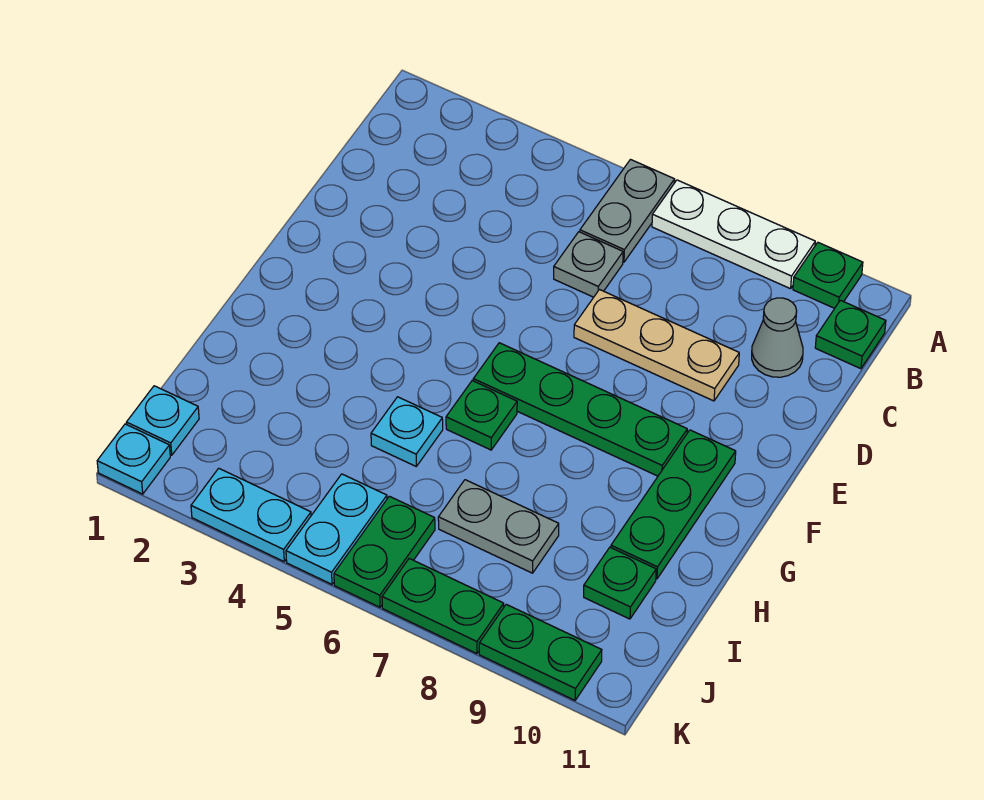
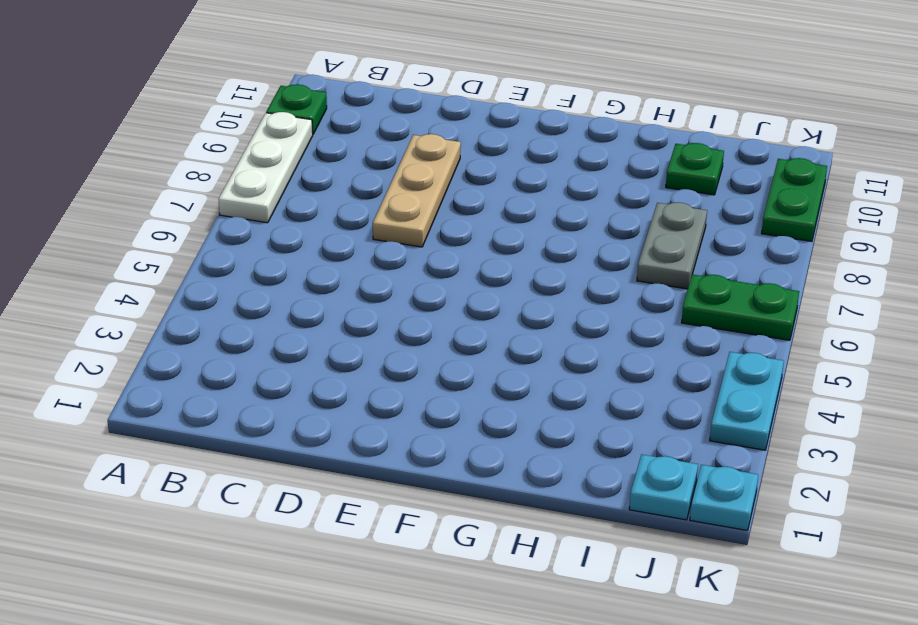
none -> grey 1x2 plate [580,160,675,262]
none -> green 1x1 plate [815,300,886,369]
none -> grey 1x1 plate [554,232,623,297]

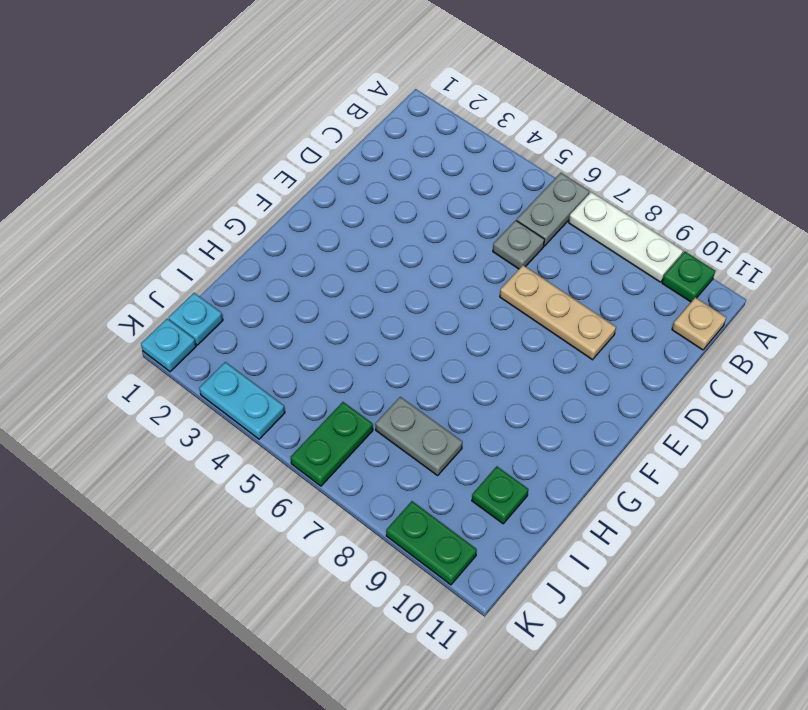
tan 1x1 plate [672,297,726,350] -> green 1x1 plate [815,300,886,369]
none -> grey 1x1 cone [752,298,803,377]
none -> green 1x4 plate [473,343,687,476]
none -> green 1x3 plate [611,430,736,579]

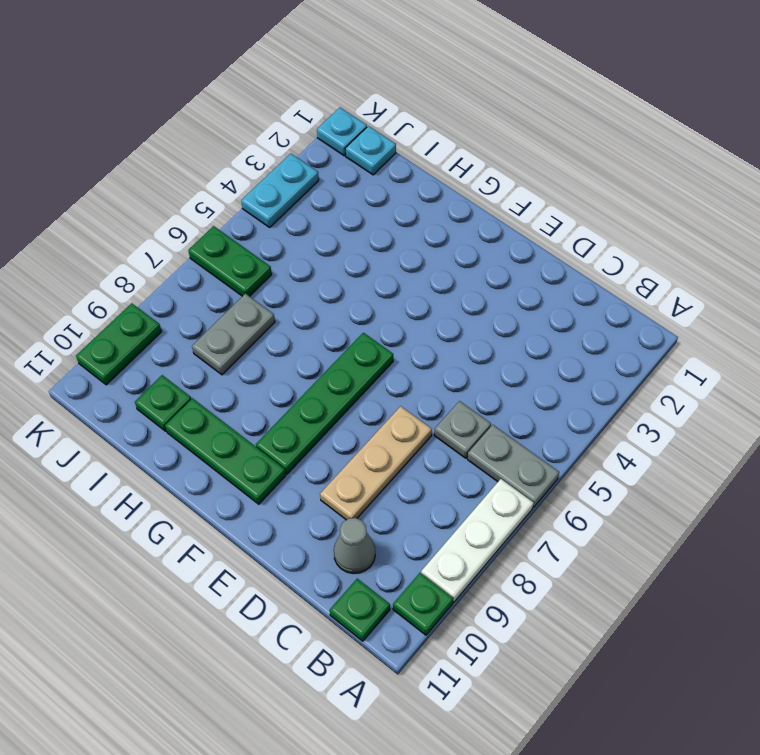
none -> green 1x1 plate [446,381,517,450]
none -> cyan 1x1 plate [371,397,443,466]
none -> cyan 1x2 plate [286,474,387,584]

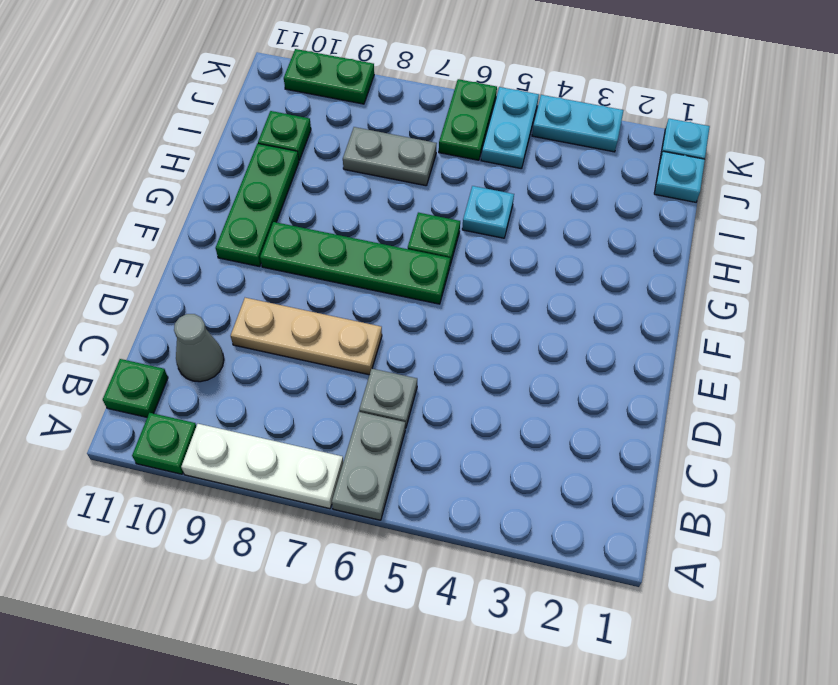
none -> green 1x2 plate [382,559,504,654]

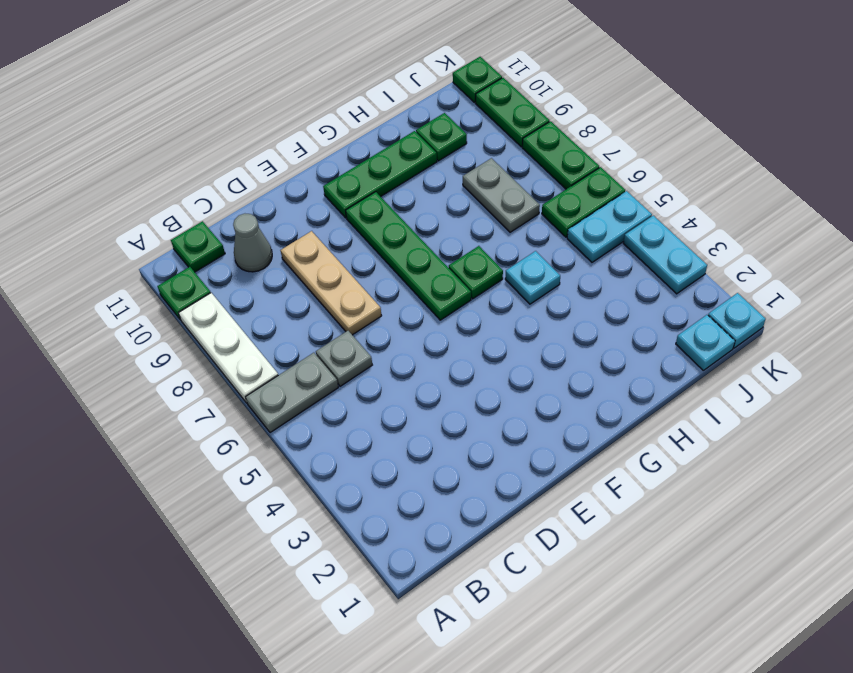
green 1x1 plate [453,57,502,102] -> none

